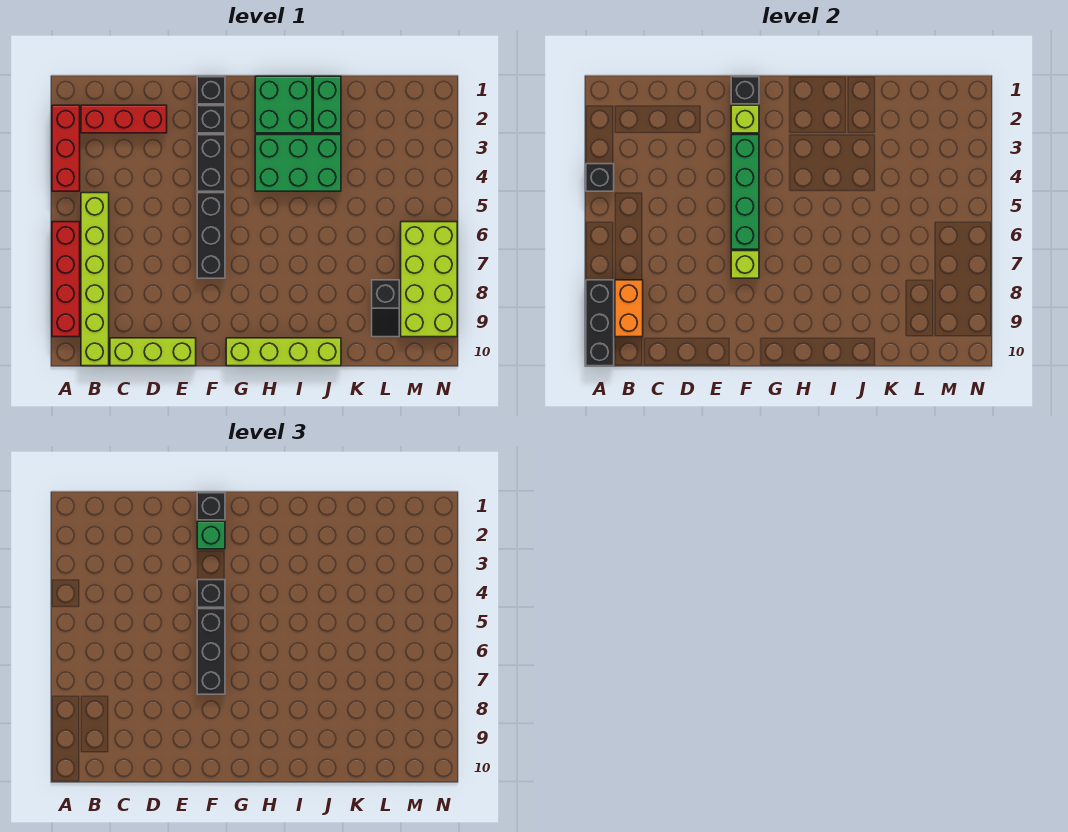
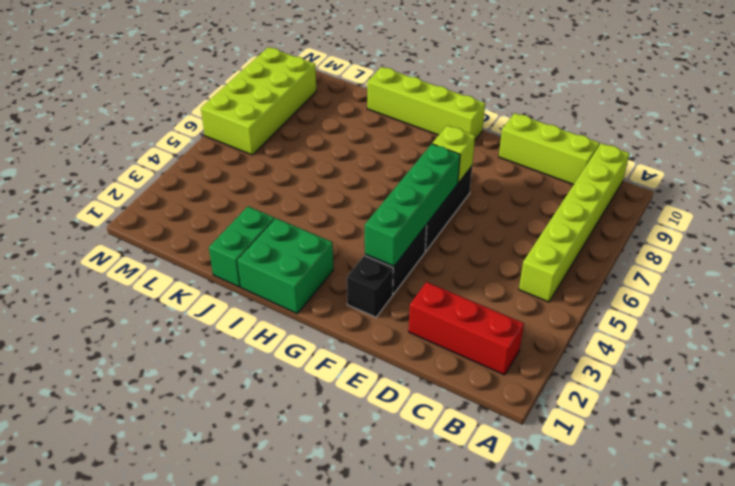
none -> red 1x3 brick [52,105,80,191]
none -> red 1x4 brick [52,222,80,337]
none -> black 1x1 brick [197,76,225,104]

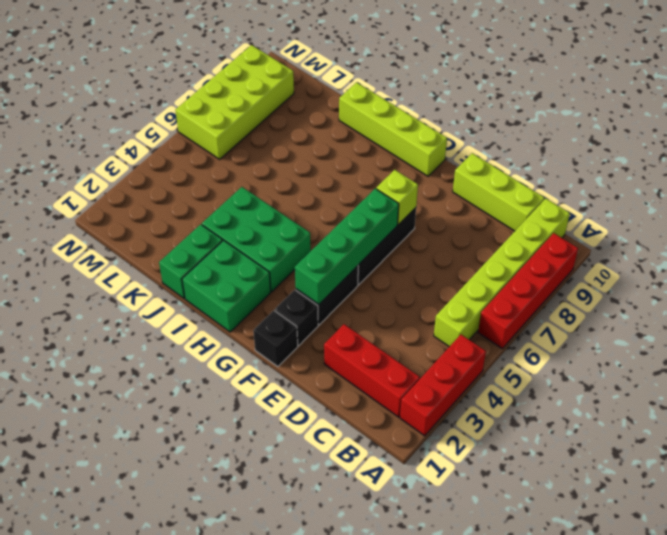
none -> black 1x2 slope [372,280,399,337]
none -> black 1x1 brick [586,164,614,191]
none -> black 1x3 brick [586,280,614,366]

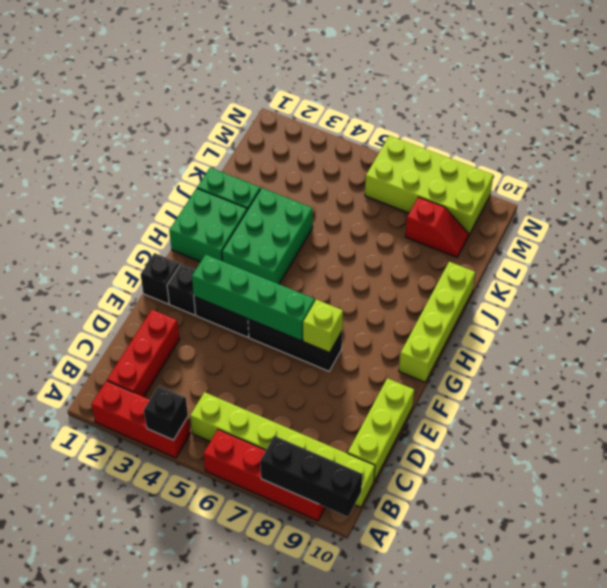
red 1x2 slope [405,197,469,257] -> black 1x2 slope [372,280,399,337]
none -> orange 1x2 brick [615,280,643,337]
none -> black 1x1 brick [731,76,759,104]
none -> lime 1x1 brick [731,105,759,133]

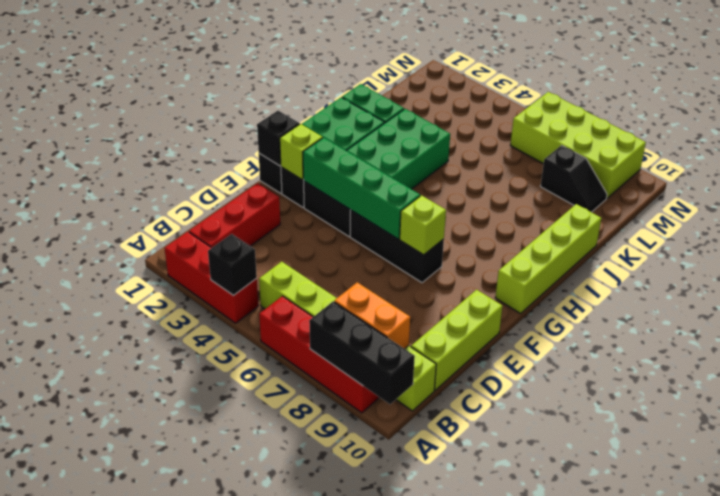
none -> black 1x1 brick [197,492,225,520]
none -> green 1x1 brick [197,521,225,549]
none -> black 1x1 brick [197,580,225,607]

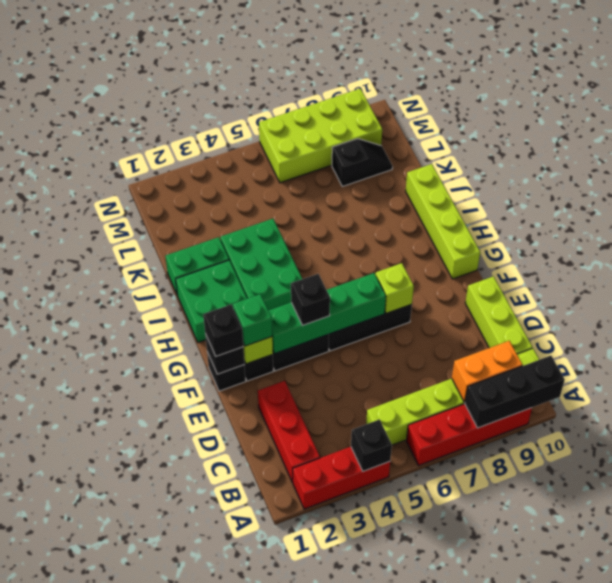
none -> black 1x3 brick [197,609,225,694]

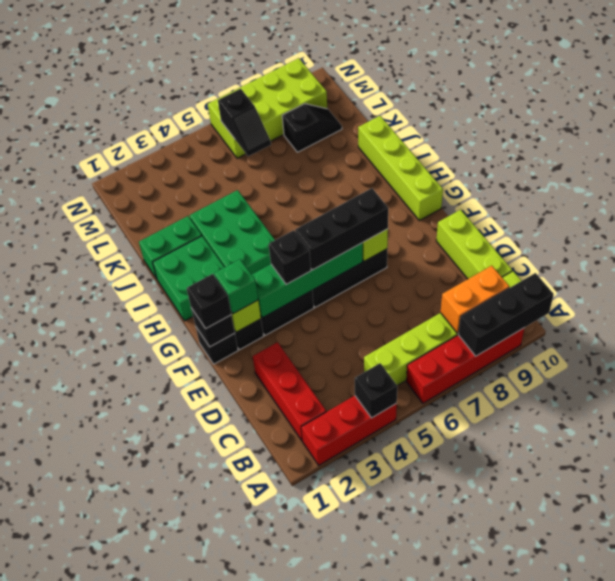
black 1x2 slope [218,89,271,156] -> none

